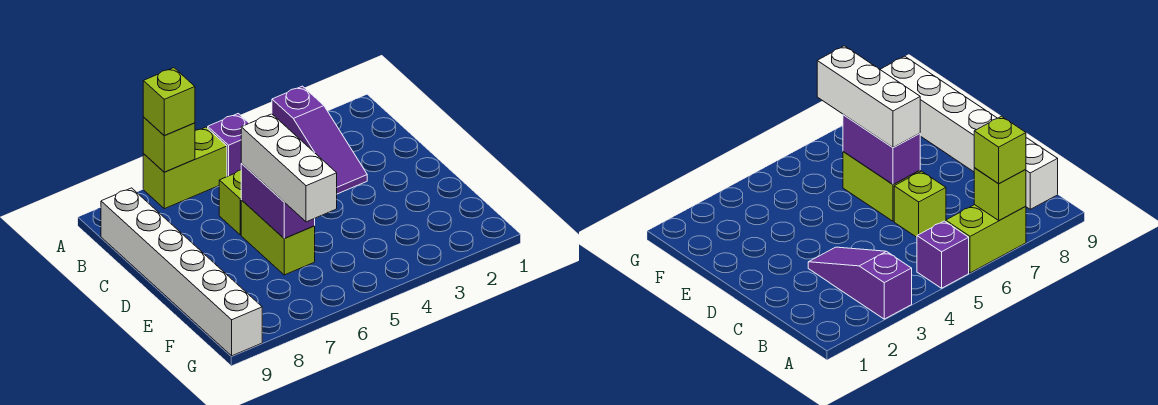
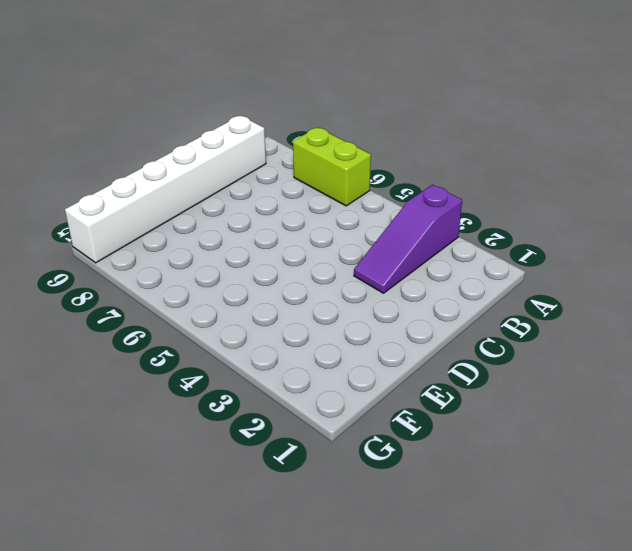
none -> purple 1x1 brick [208,114,249,177]
none -> lime 1x1 brick [219,170,241,235]

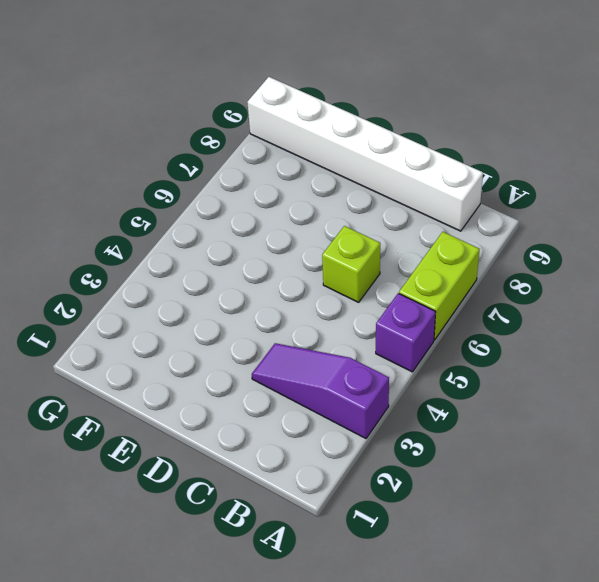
none -> lime 1x2 brick [241,200,315,275]
none -> lime 1x1 brick [143,117,195,172]

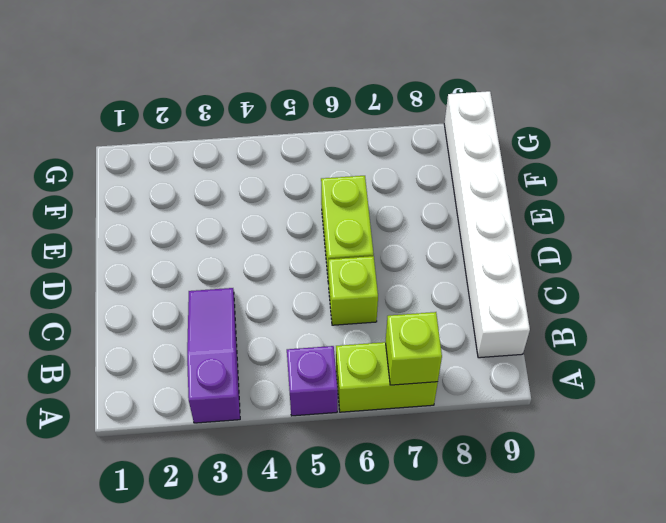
none -> purple 1x2 brick [241,164,315,238]
none -> lime 1x1 brick [143,68,195,135]

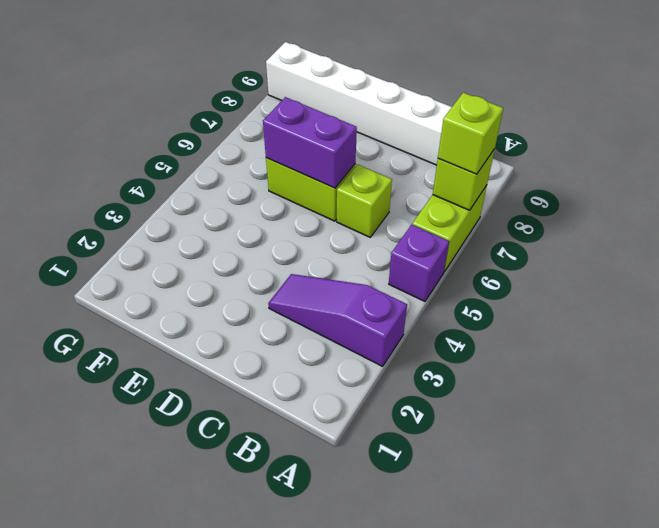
none -> white 1x3 brick [241,114,337,222]

